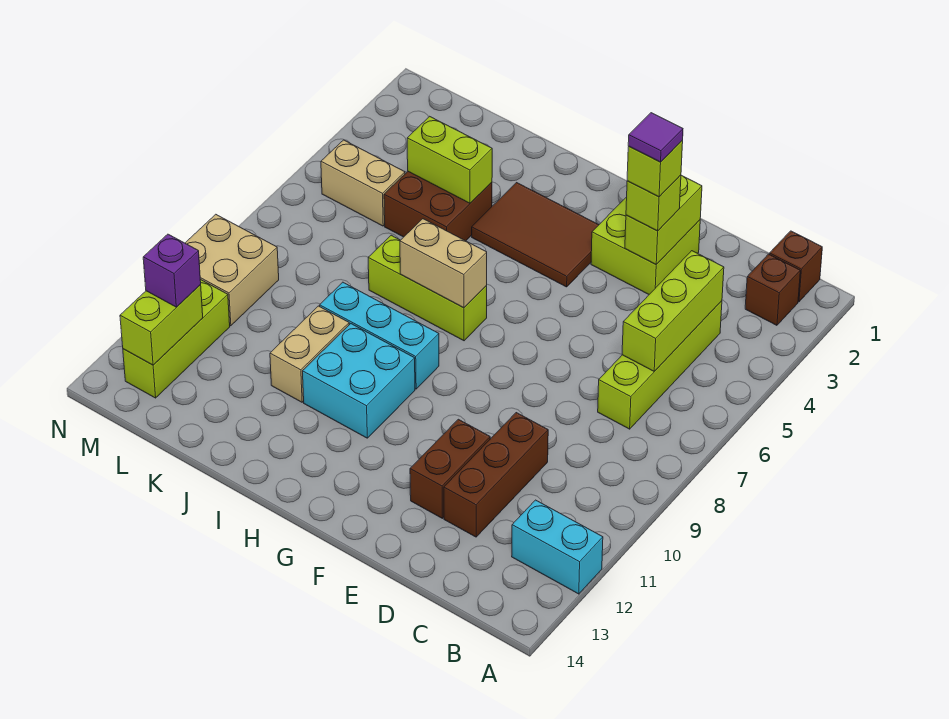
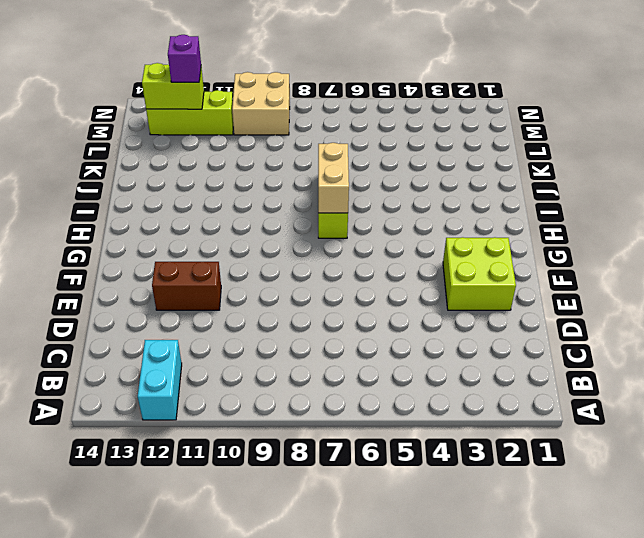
none -> brown 1x1 brick [769,231,822,302]
none -> brown 1x1 brick [745,254,800,325]
none -> lime 1x4 brick [598,301,722,429]

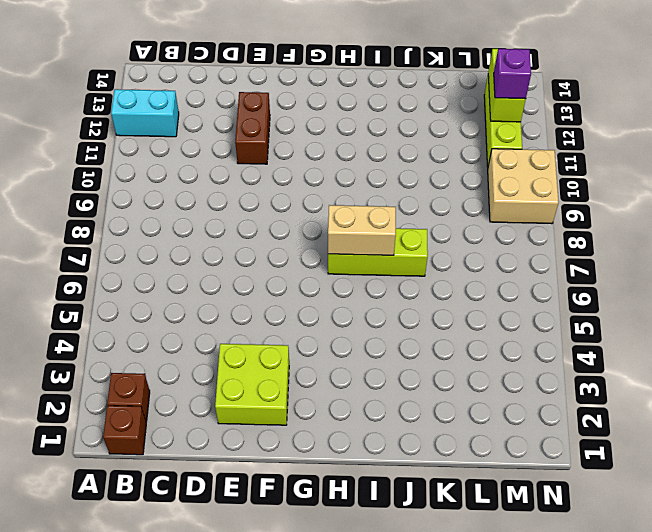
none -> lime 1x4 brick [598,301,722,429]
none -> brown 1x3 brick [444,413,548,537]
none -> brown 2x3 tile [472,183,598,287]

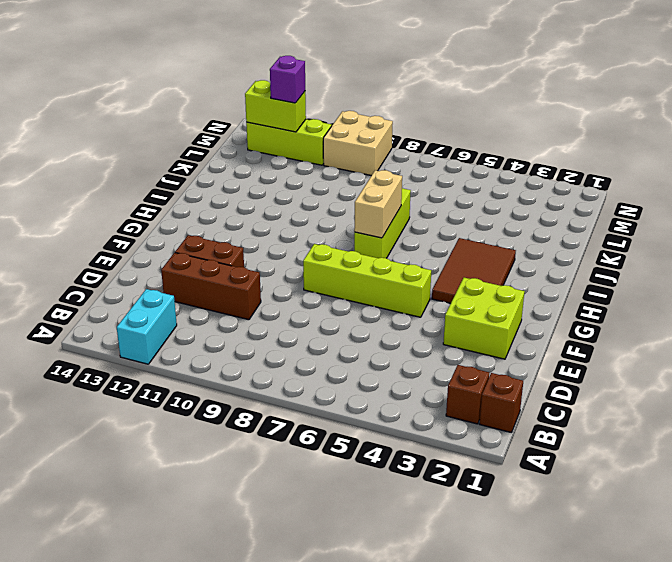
lime 1x4 brick [303,244,431,317] -> lime 1x4 brick moved to [598,301,722,429]
none -> cyan 1x3 brick [320,282,439,389]
none -> cyan 2x2 brick [303,324,415,438]
none -> brown 2x2 brick [384,172,492,241]

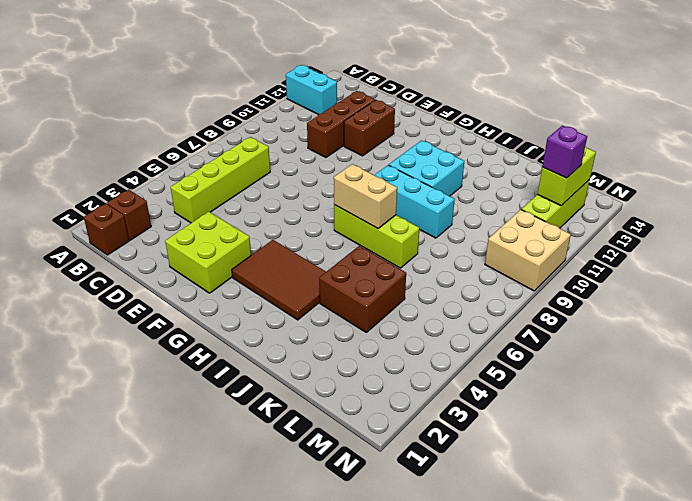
none -> tan 1x2 brick [270,306,349,402]
none -> tan 1x2 brick [321,140,405,226]
none -> lime 1x3 brick [622,251,724,371]

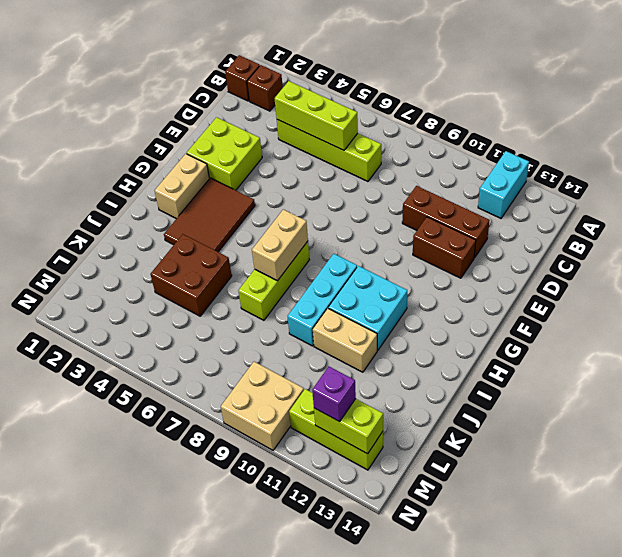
tan 1x2 brick [155,154,209,219] -> tan 1x2 brick moved to [321,140,405,226]
none -> lime 1x2 brick [625,176,702,264]
none -> lime 1x2 brick [407,116,492,203]
none -> lime 1x1 brick [626,175,681,231]

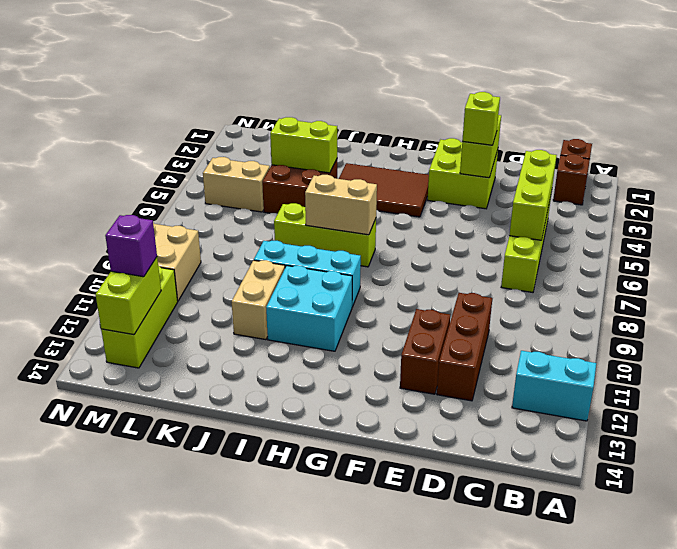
none -> lime 1x1 brick [627,140,683,197]
none -> purple 1x1 tile [628,113,683,162]

